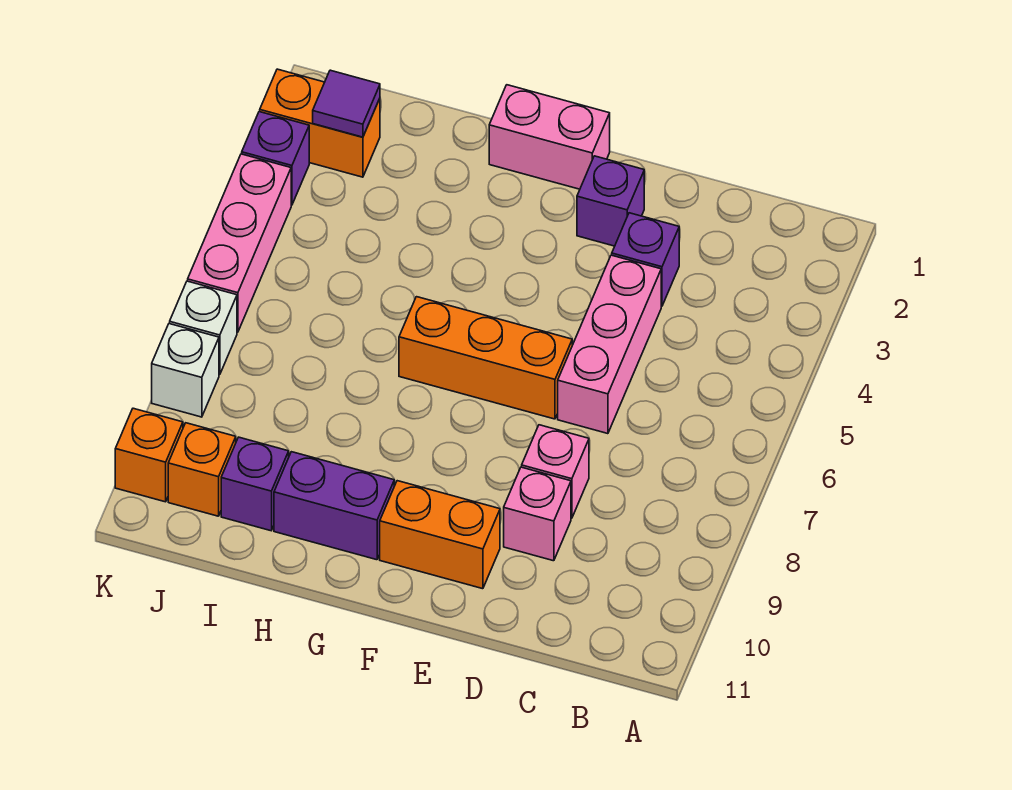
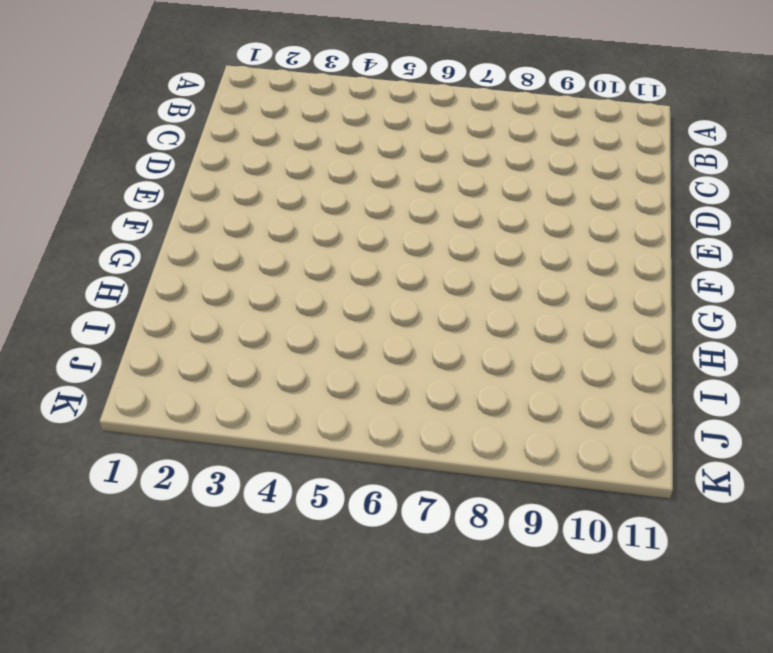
none -> purple 1x1 brick [612,213,679,306]
none -> pink 1x3 brick [558,255,661,434]
none -> pink 1x1 brick [522,425,589,518]

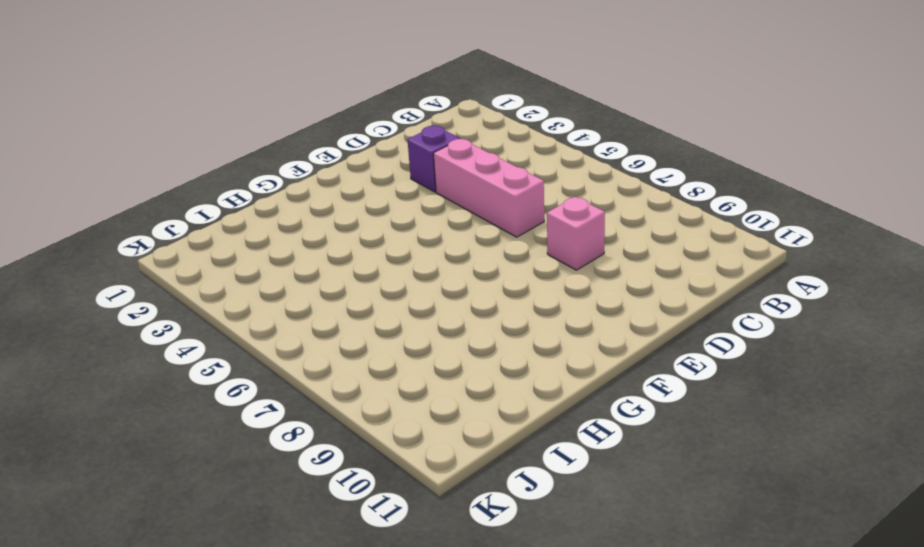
none -> pink 1x1 brick [504,467,571,561]
none -> purple 1x1 brick [577,156,644,246]
none -> orange 1x3 brick [399,297,572,419]

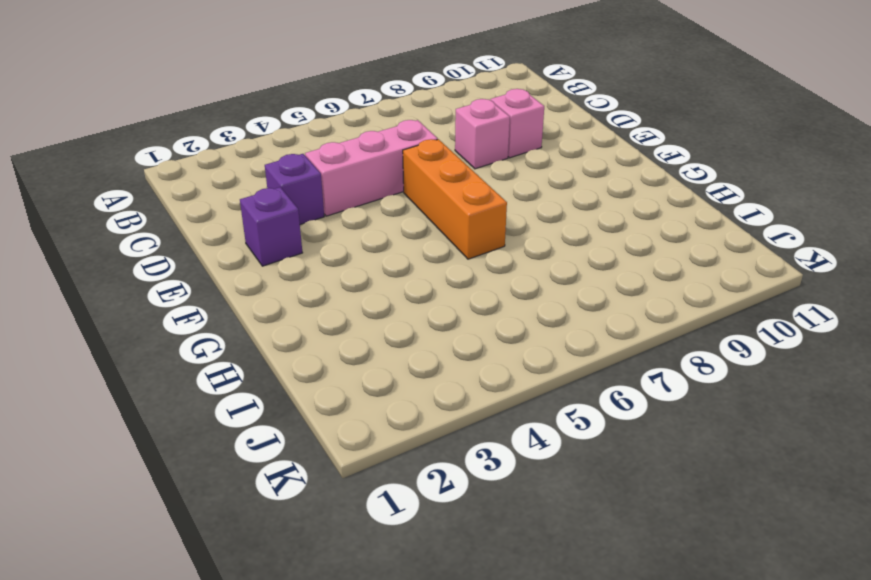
none -> orange 1x2 brick [380,481,500,589]
none -> pink 1x2 brick [489,85,610,189]
none -> purple 1x2 brick [274,452,394,560]

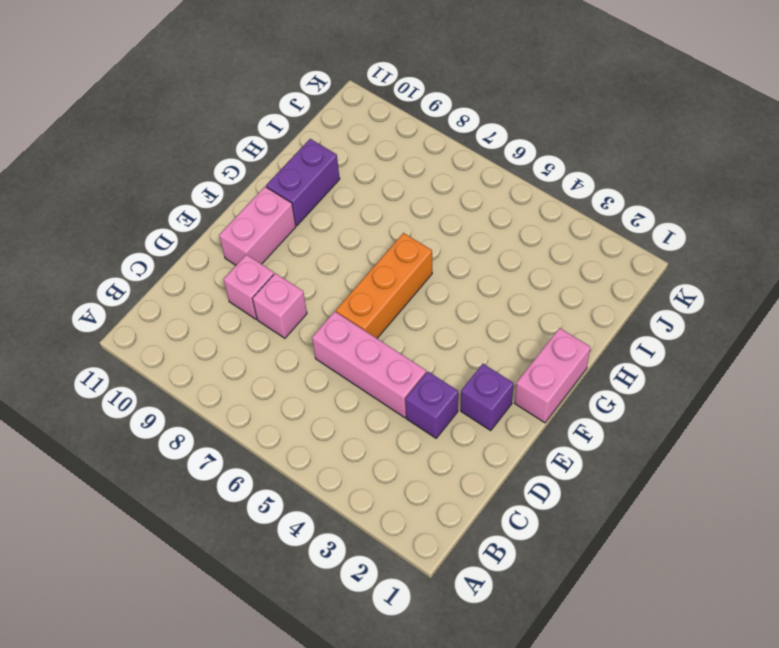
pink 1x2 brick [219,187,296,265] -> orange 1x2 brick [380,481,500,589]
none -> purple 1x1 brick [221,437,289,531]
none -> orange 1x2 brick [260,69,380,177]
none -> orange 1x1 brick [168,423,236,516]

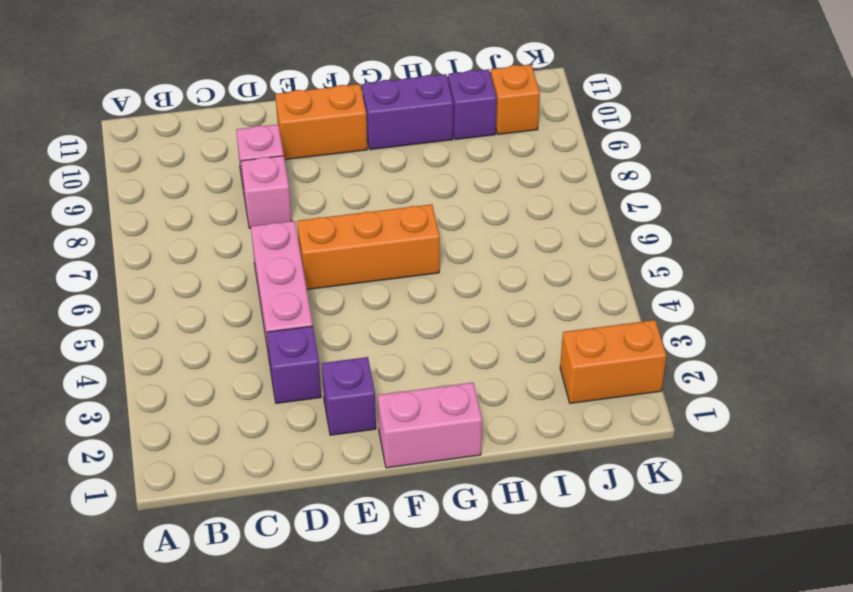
none -> purple 1x1 brick [242,112,309,205]
none -> pink 1x3 brick [188,154,291,332]
none -> white 1x1 brick [170,281,237,375]

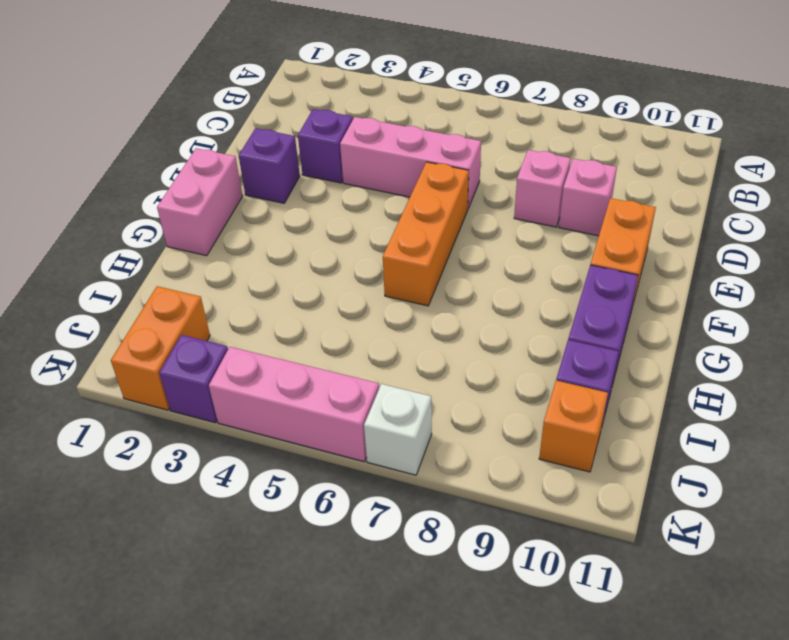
none -> white 1x1 brick [152,324,219,417]
none -> orange 1x1 brick [115,408,183,502]
none -> purple 1x1 tile [313,70,380,137]

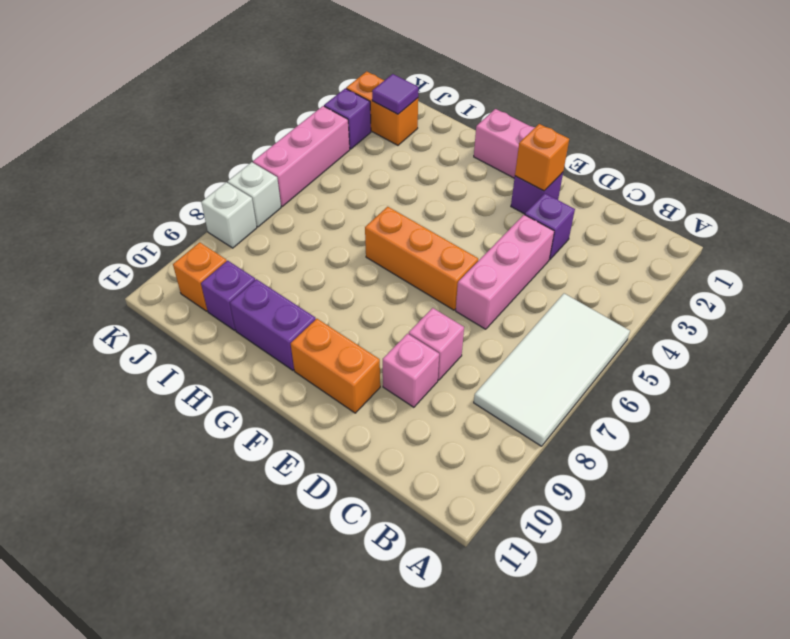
white 2x4 tile [474,293,630,446] -> none
orange 1x1 brick [515,124,569,191] -> orange 1x1 brick moved to [115,408,183,502]

